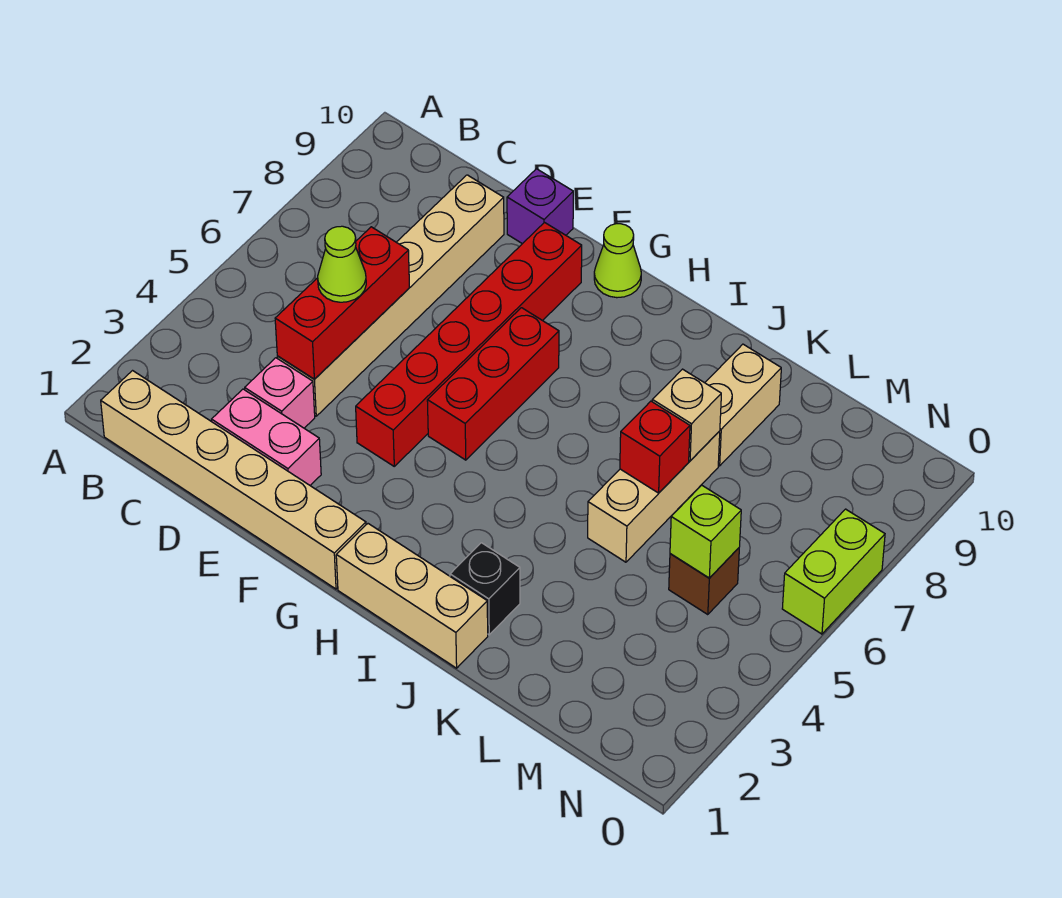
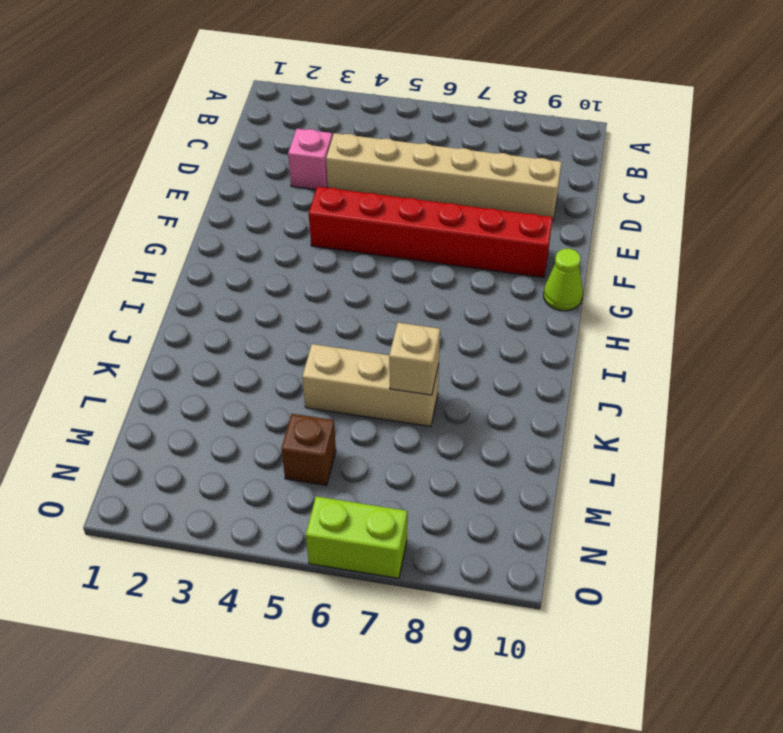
none -> tan 1x6 brick [101,371,366,589]
none -> pink 1x2 brick [212,389,321,485]
none -> purple 1x1 brick [507,169,573,244]

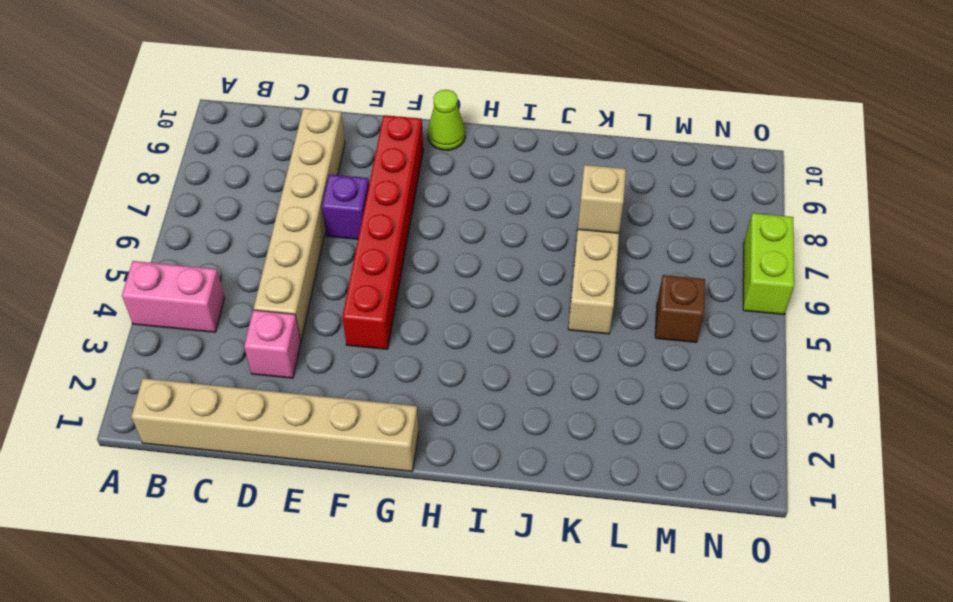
pink 1x2 brick [122,261,225,332] -> pink 1x2 brick moved to [212,389,321,485]
purple 1x1 brick [322,175,369,239] -> purple 1x1 brick moved to [507,169,573,244]
none -> red 1x3 brick [427,308,559,460]
none -> tan 1x3 brick [336,524,488,668]
none -> black 1x1 brick [450,543,520,635]

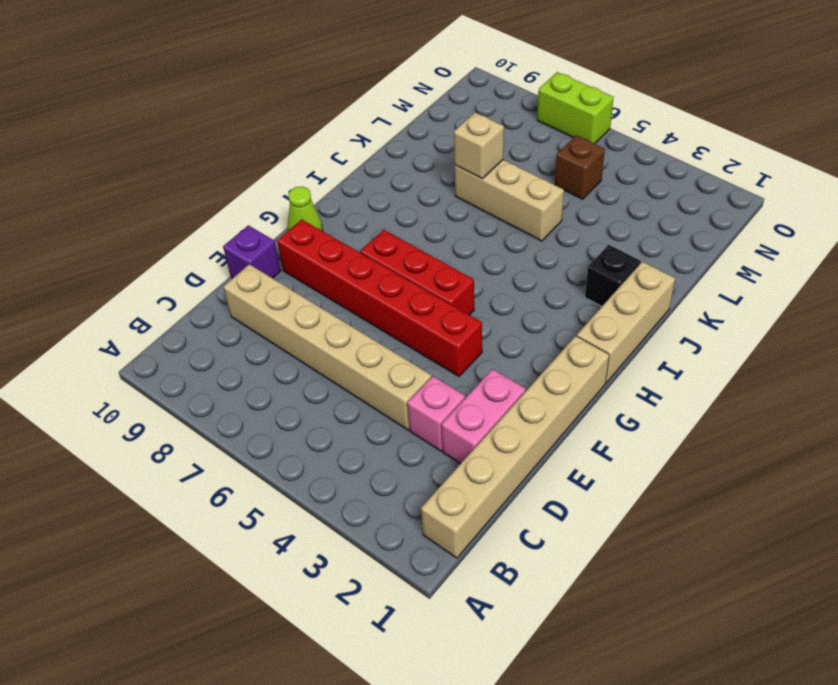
none -> tan 1x2 brick [705,344,781,466]
none -> red 1x3 brick [275,227,410,379]
none -> red 1x1 brick [620,401,690,493]

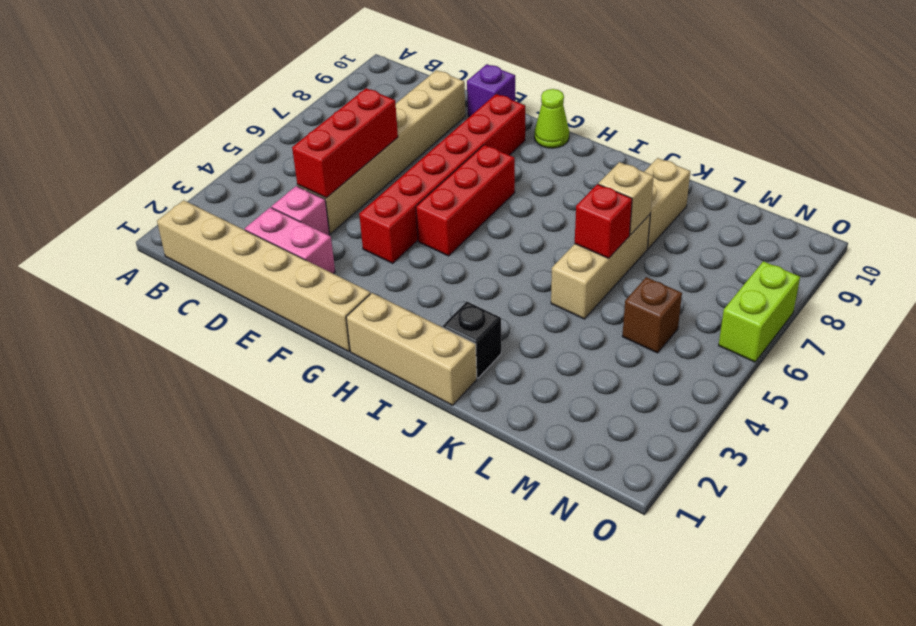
none -> lime 1x1 brick [670,485,741,578]
none -> lime 1x1 cone [318,226,366,302]

